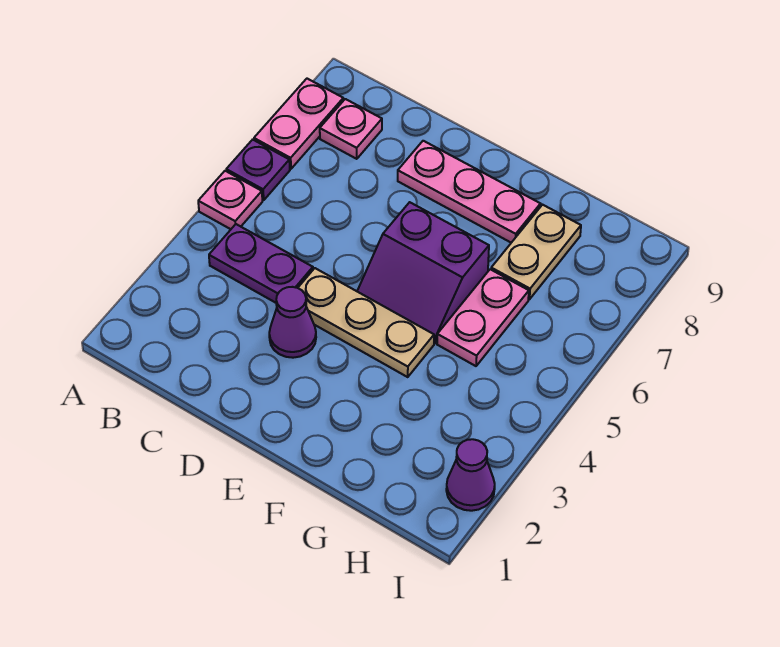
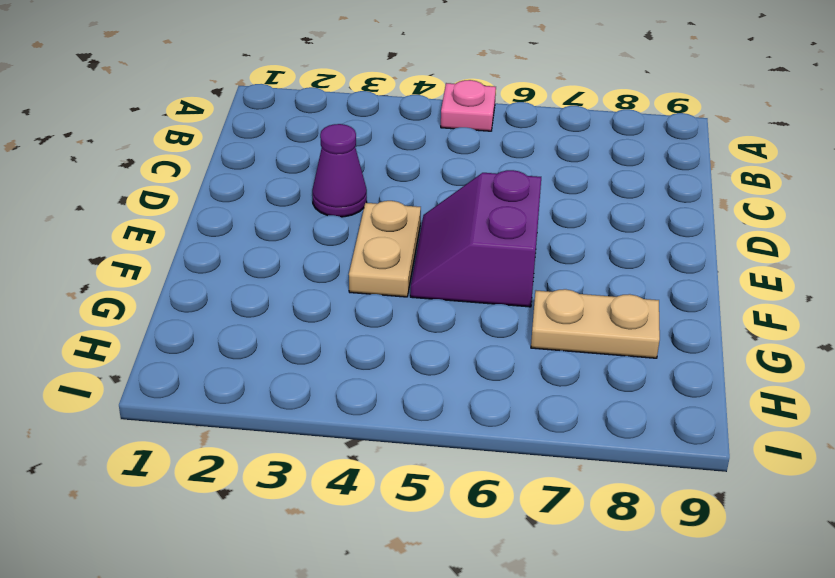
tan 1x2 plate [349,201,421,297] -> tan 1x3 plate [298,268,434,377]
none -> purple 1x1 plate [226,140,290,200]
none -> pink 1x2 plate [254,79,343,169]
none -> purple 1x2 plate [209,224,313,303]

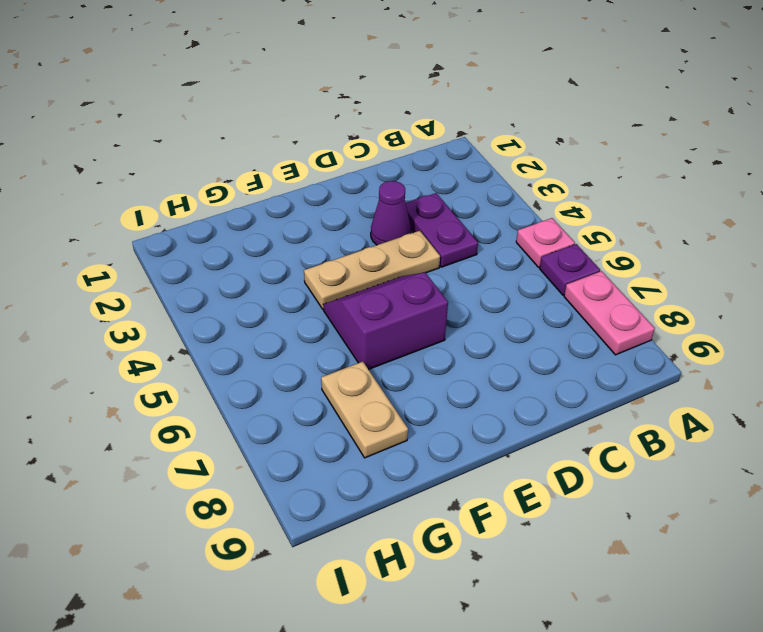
purple 1x2 plate [406,193,478,267] -> purple 1x2 plate turned to [209,224,313,303]
none -> pink 1x1 plate [320,99,382,159]
none -> pink 1x3 plate [398,141,540,243]
none -> pink 1x2 plate [437,269,529,366]

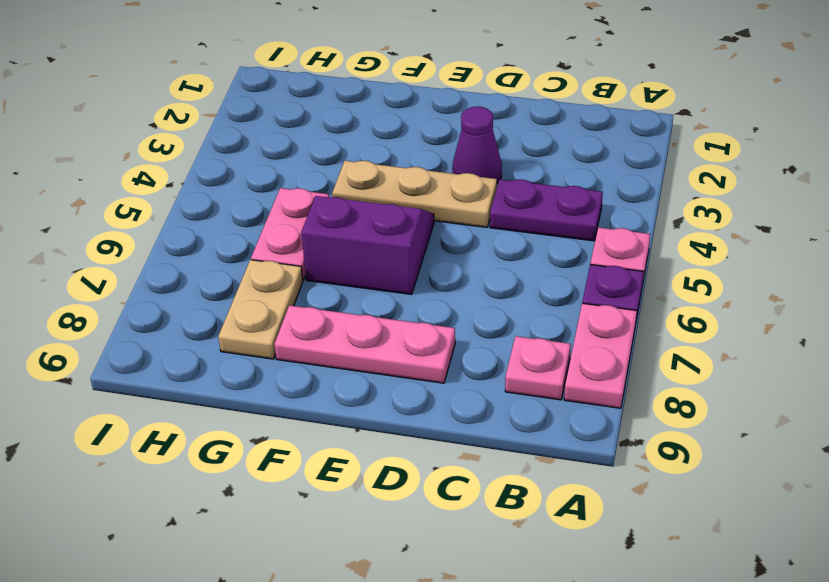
none -> purple 1x1 cone [446,439,495,511]

